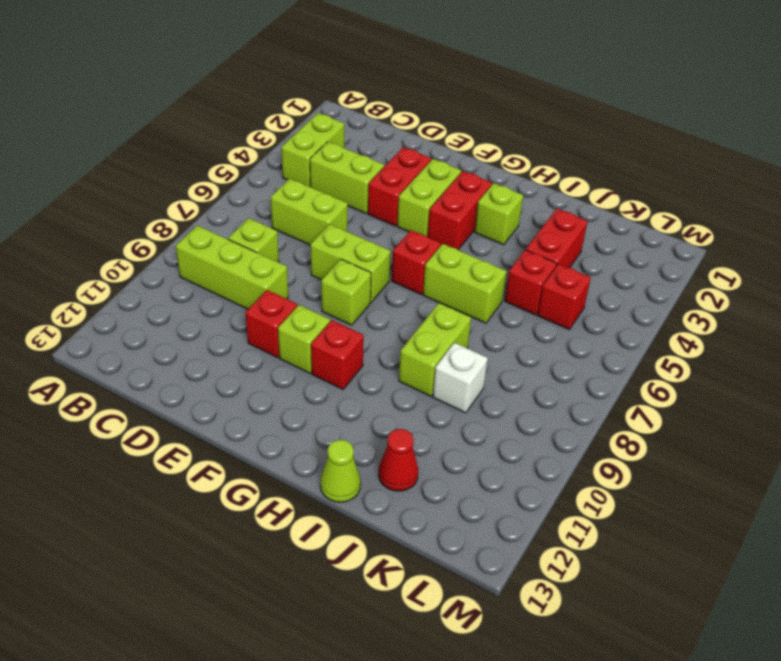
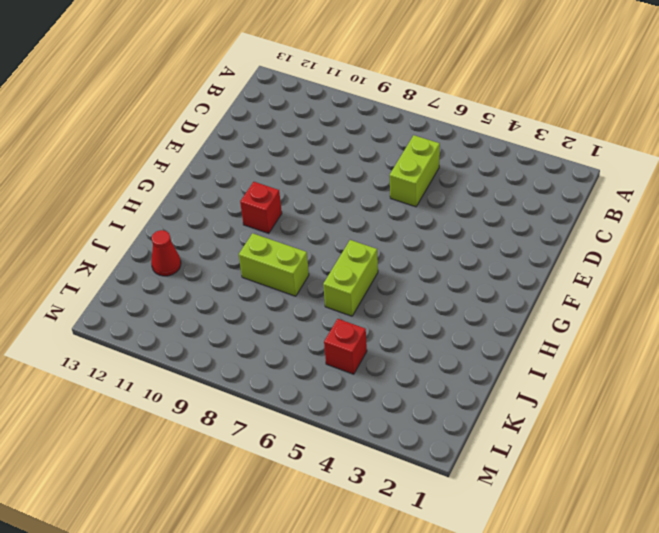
none -> lime 1x2 brick [281,113,344,187]
none -> lime 1x3 brick [176,225,288,309]
none -> lime 1x2 brick [310,142,384,213]

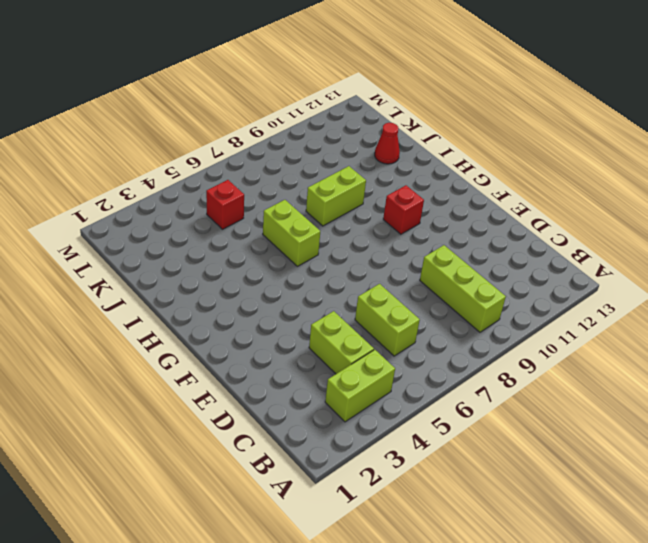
none -> lime 1x1 brick [228,218,279,262]
none -> red 1x2 brick [368,147,431,226]
none -> lime 1x2 brick [310,224,391,302]

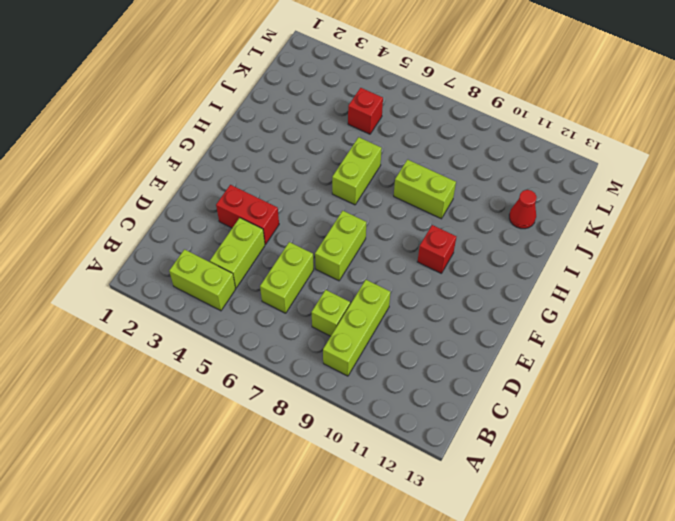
none -> red 1x1 brick [245,290,297,358]
none -> lime 1x2 brick [397,159,461,237]
none -> lime 1x1 brick [321,259,371,325]

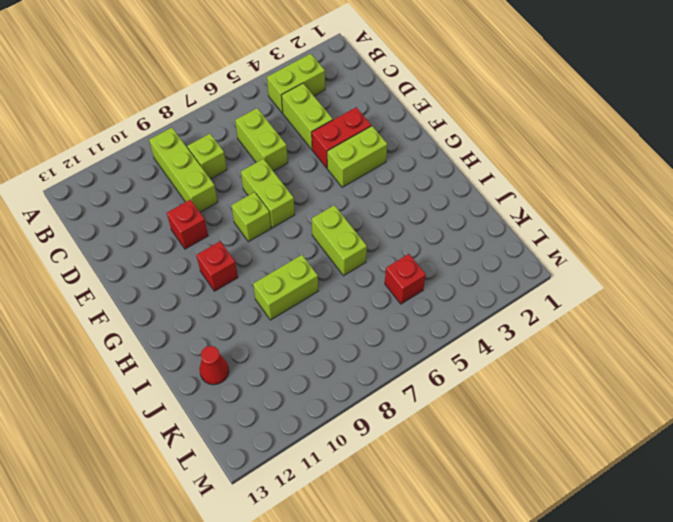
none -> lime 1x1 brick [278,305,330,373]
none -> red 1x2 brick [428,171,492,250]
none -> red 1x1 brick [392,230,441,294]

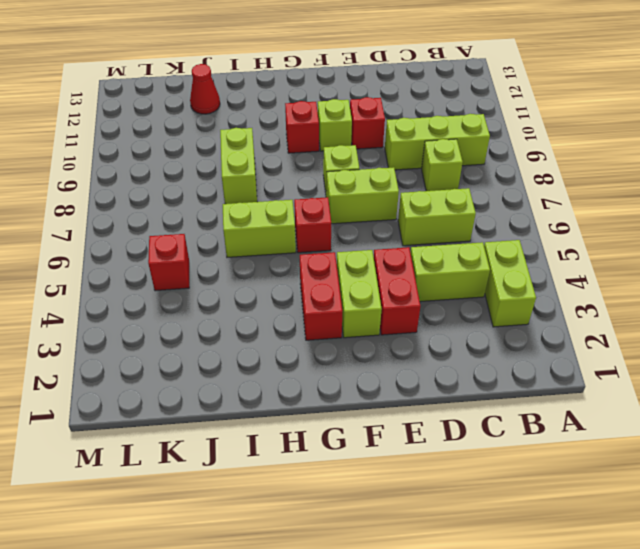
none -> lime 1x1 brick [475,183,523,245]
none -> lime 1x1 cone [320,440,361,502]
none -> red 1x2 brick [526,209,587,268]

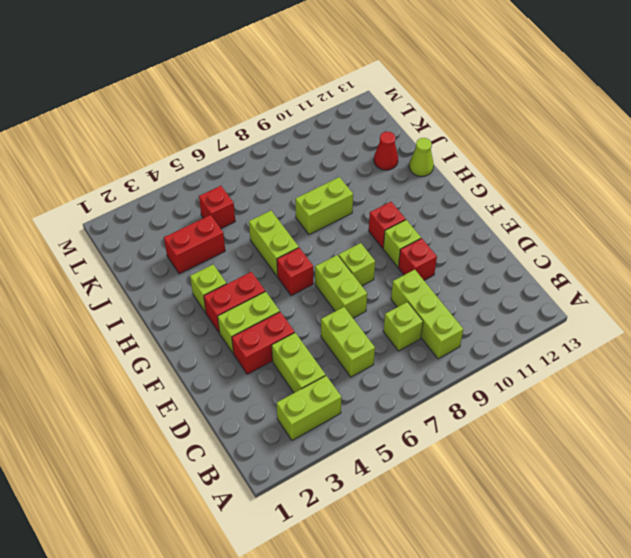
none -> red 1x1 brick [505,250,557,315]
none -> white 1x1 brick [433,343,488,413]

